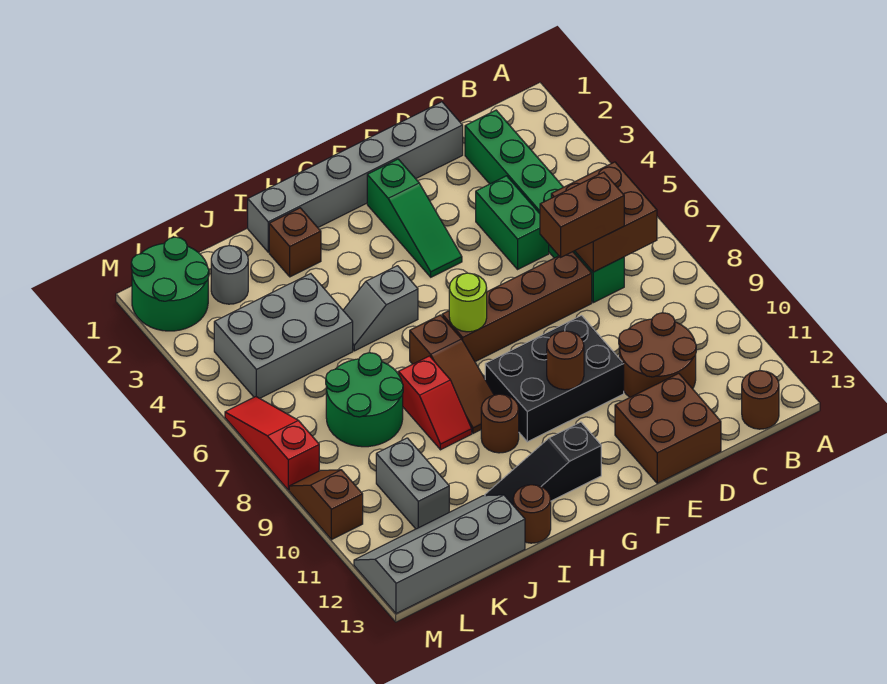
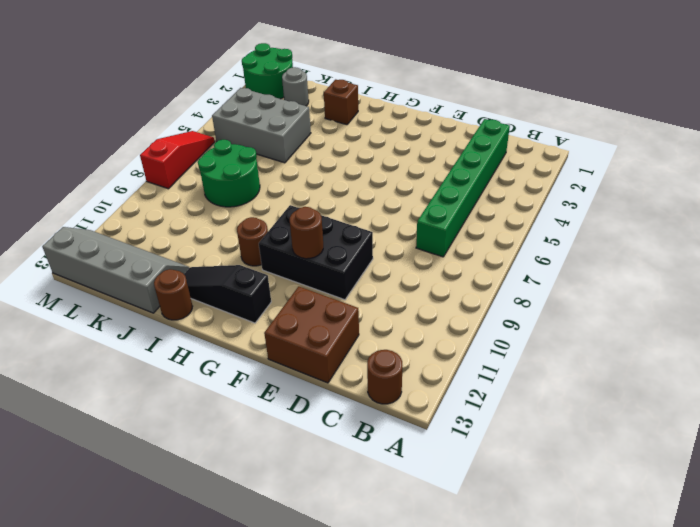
none -> brown 2x2 round brick [619,313,696,397]
none -> grey 1x6 brick [248,102,463,252]
none -> green 1x2 brick [476,176,549,269]

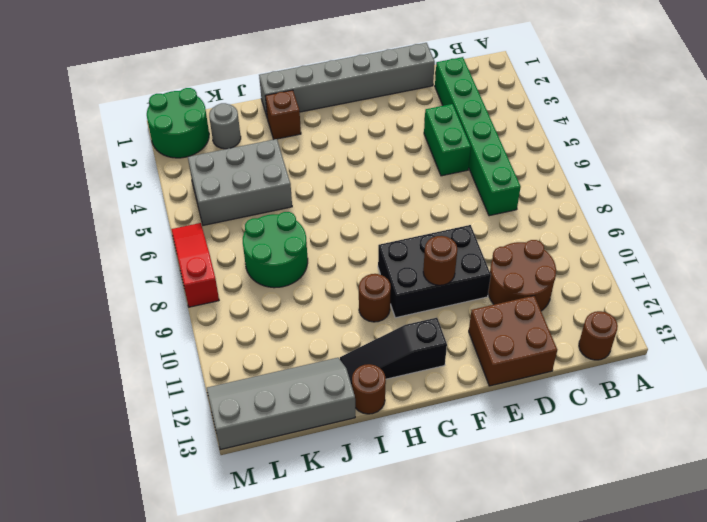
none -> brown 1x4 brick [442,252,592,362]
none -> green 1x3 slope [367,159,462,277]
none -> grey 1x2 slope [343,266,418,351]

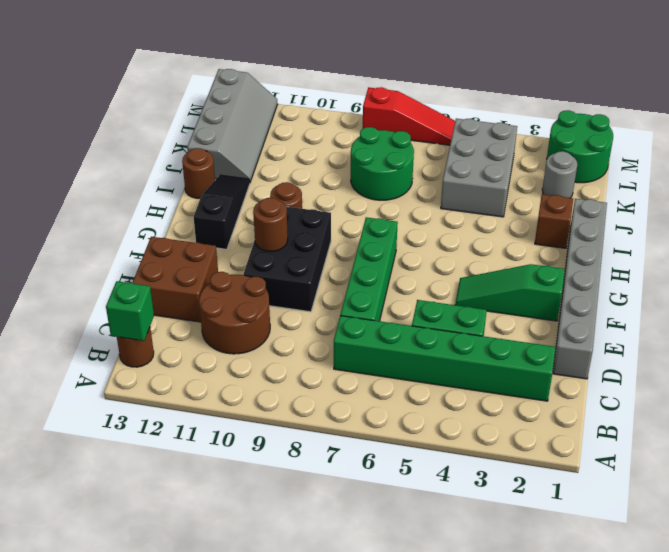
green 1x1 brick [106,281,154,341] -> none
green 1x4 brick [340,217,398,321] -> brown 1x4 brick [442,252,592,362]
none -> grey 1x2 slope [343,266,418,351]
none -> brown 1x3 slope [410,315,494,433]
none -> red 1x2 slope [398,356,472,450]

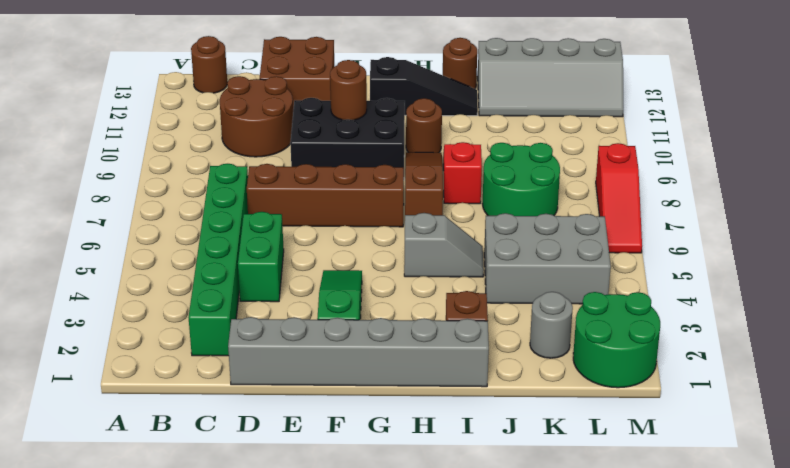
none -> grey 1x2 brick [376,438,449,529]
none -> brown 1x2 slope [289,470,363,540]
none -> brown 2x2 brick [551,162,657,272]

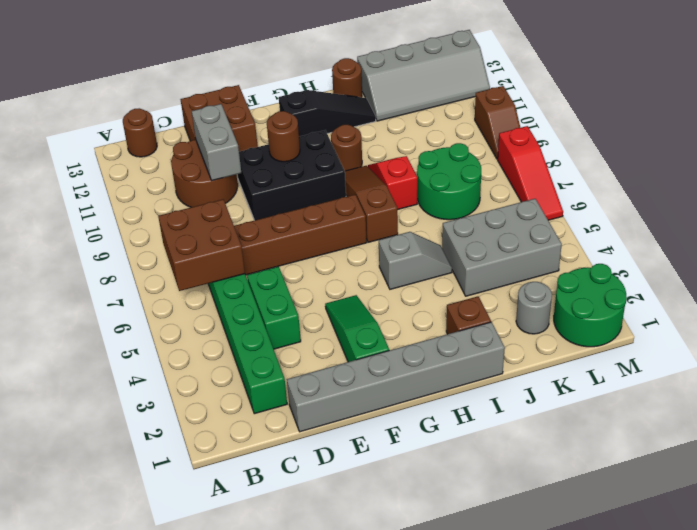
grey 1x2 brick [192,104,241,181] -> grey 1x2 brick moved to [376,438,449,529]
none -> lime 1x1 round brick [449,273,487,332]
none -> brown 1x2 brick [540,172,624,257]

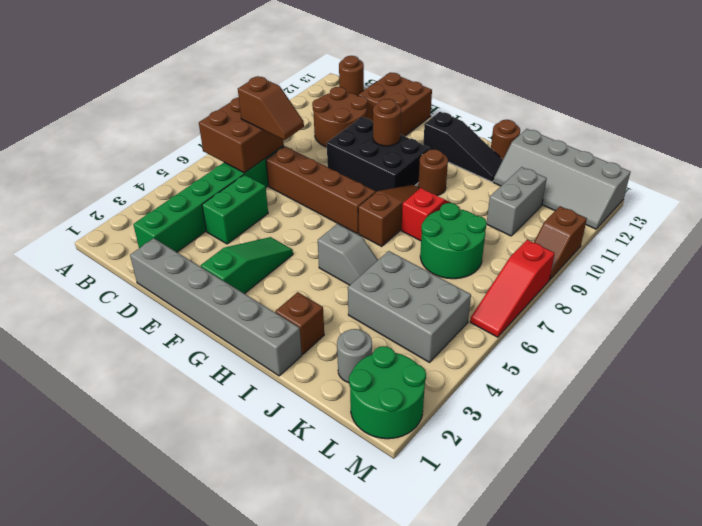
brown 1x2 slope [238,76,304,140] -> brown 1x2 brick [540,172,624,257]
none -> lime 1x1 round brick [449,273,487,332]

